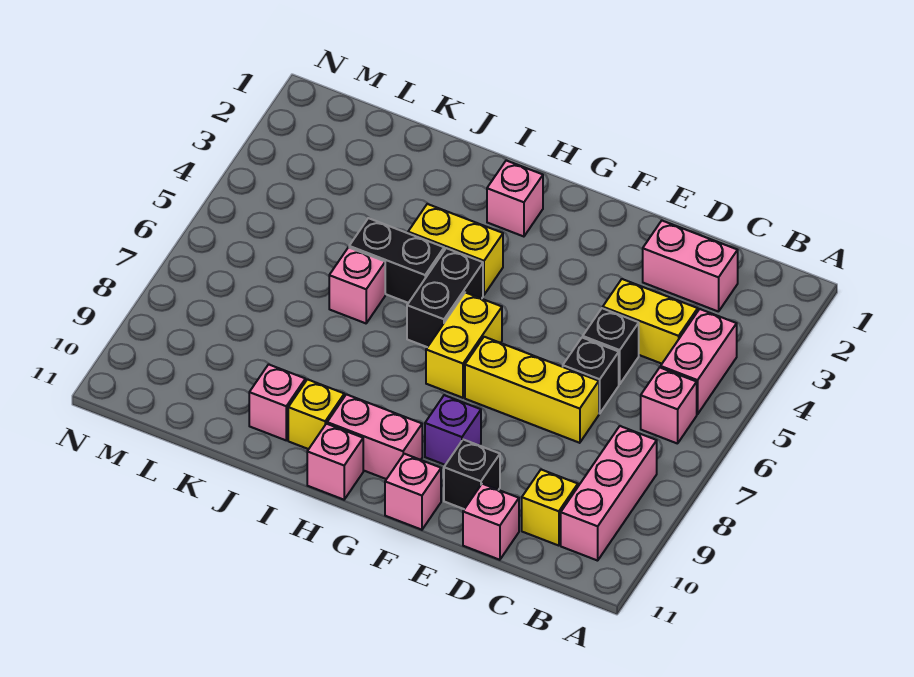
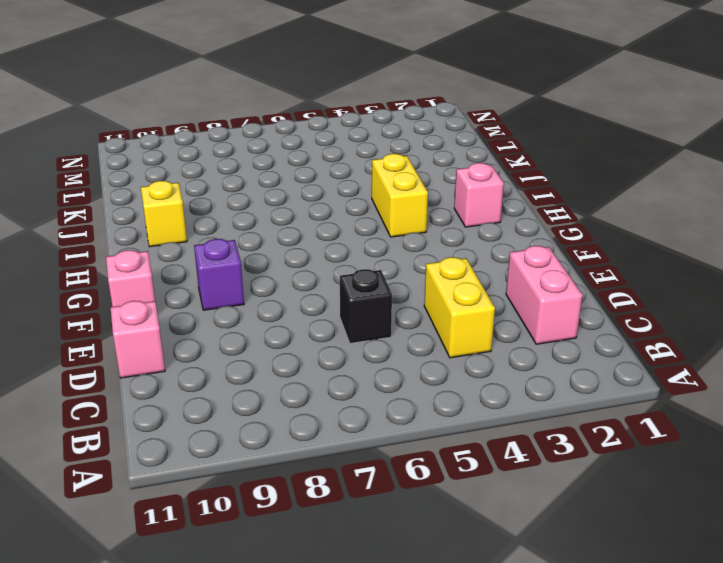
none -> pink 1x2 brick [661,309,737,414]
none -> pink 1x1 brick [641,368,697,444]
none -> pink 1x3 brick [561,426,657,561]

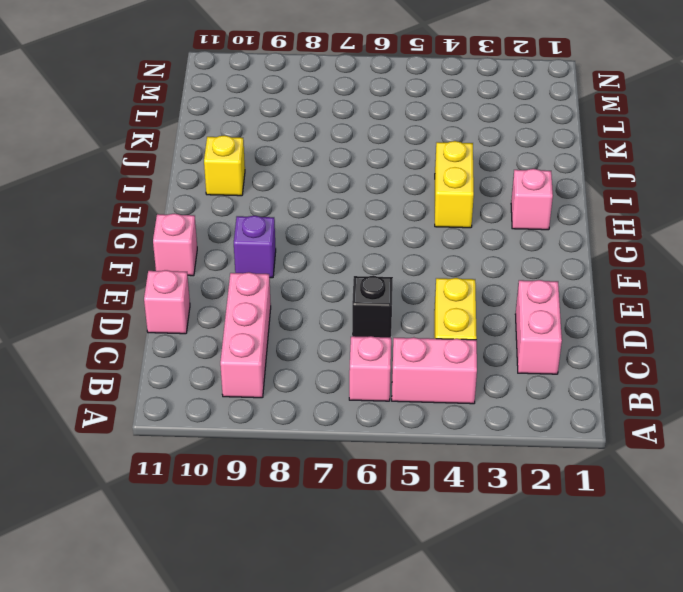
pink 1x3 brick [220,272,271,398] -> pink 1x3 brick turned to [561,426,657,561]
none -> yellow 1x1 brick [522,470,578,546]
none -> black 1x1 brick [583,308,639,384]
none -> yellow 1x3 brick [465,337,599,443]

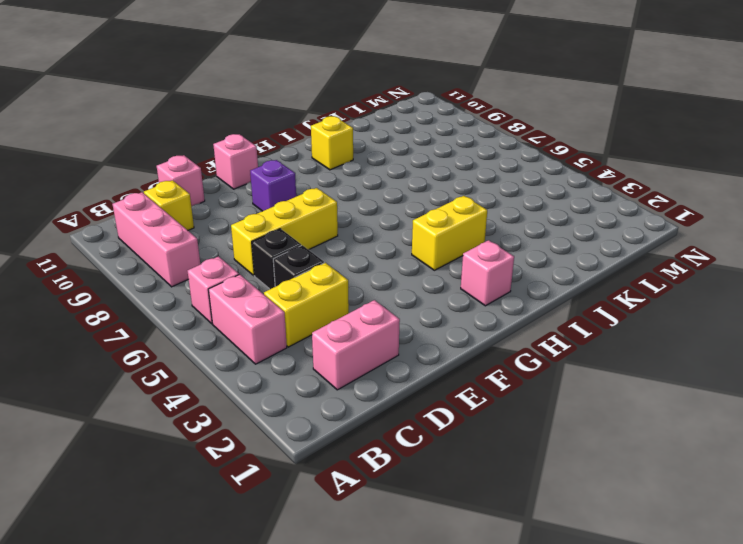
none -> black 1x1 brick [444,440,500,509]
none -> yellow 1x2 brick [426,292,502,398]
none -> pink 1x2 brick [327,394,422,479]

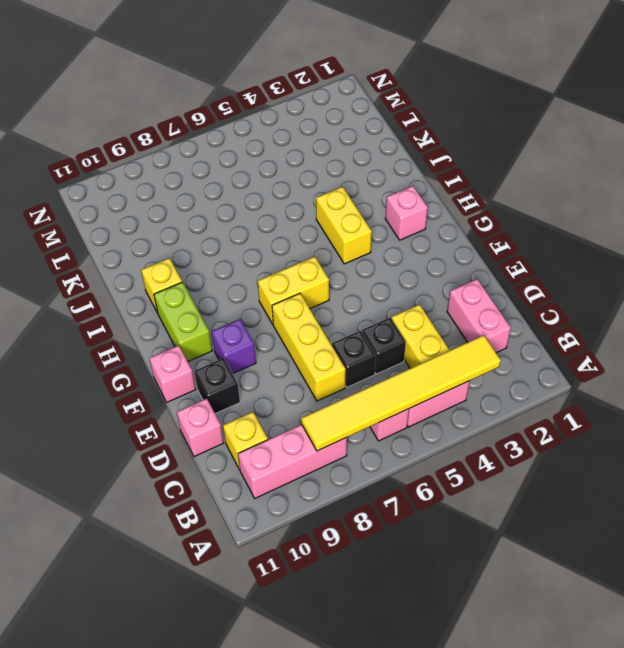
yellow 1x6 tile [301,335,501,451] -> none
lime 1x2 brick [154,282,212,362] -> pink 1x2 brick [327,394,422,479]
none -> black 1x2 brick [407,248,483,347]
none -> pink 1x1 brick [307,424,363,500]
none -> black 1x2 brick [349,218,444,303]

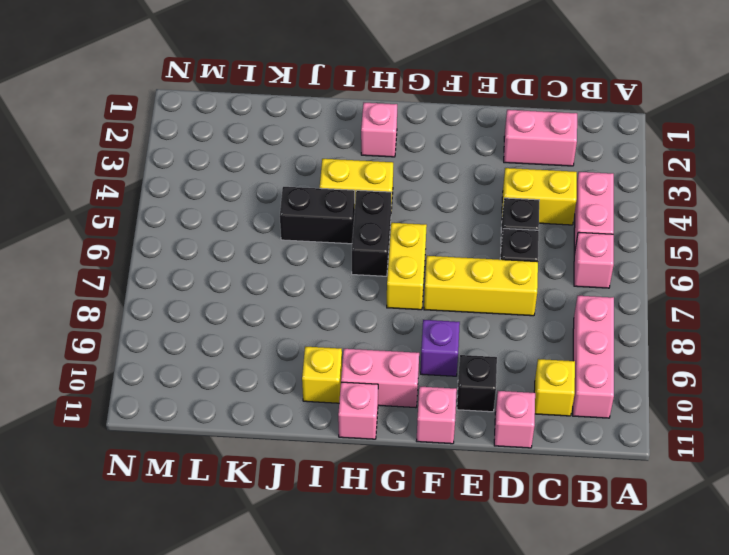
none -> pink 1x1 brick [329,247,385,323]
none -> pink 1x1 brick [249,364,305,440]

